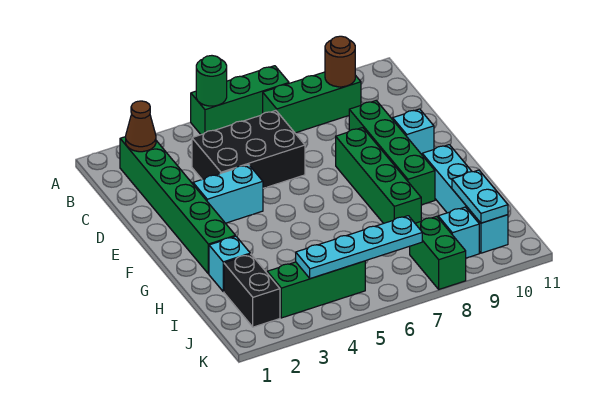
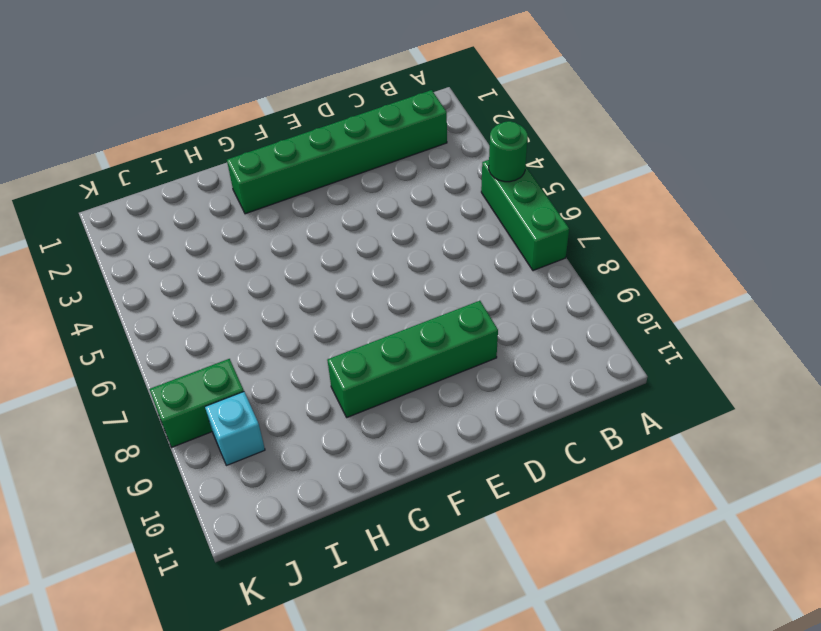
none -> green 1x3 brick [263,72,361,133]
none -> black 2x3 brick [192,111,305,188]
none -> cyan 1x2 brick [193,165,263,223]

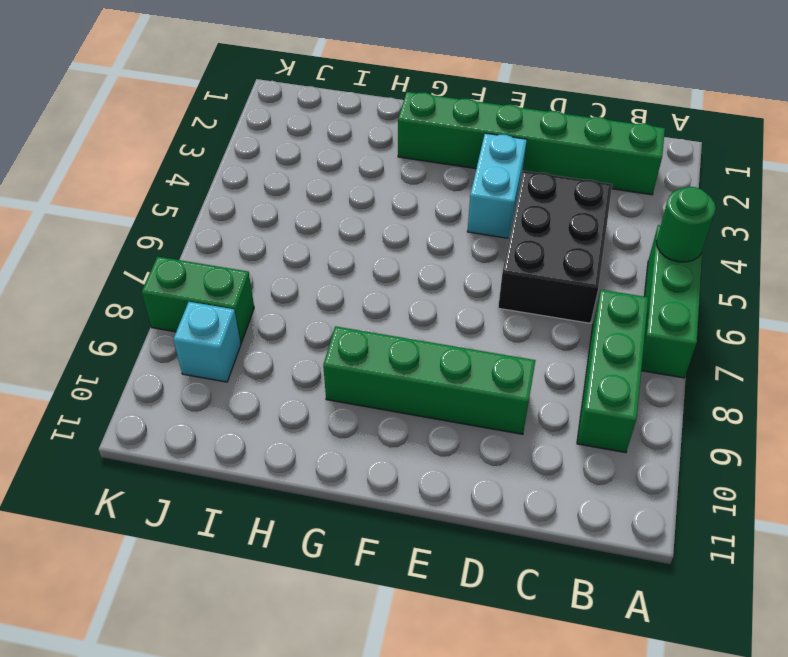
none -> green 1x4 brick [336,128,421,223]
none -> cyan 1x1 brick [393,109,434,154]
none -> cyan 1x4 brick [422,145,508,253]

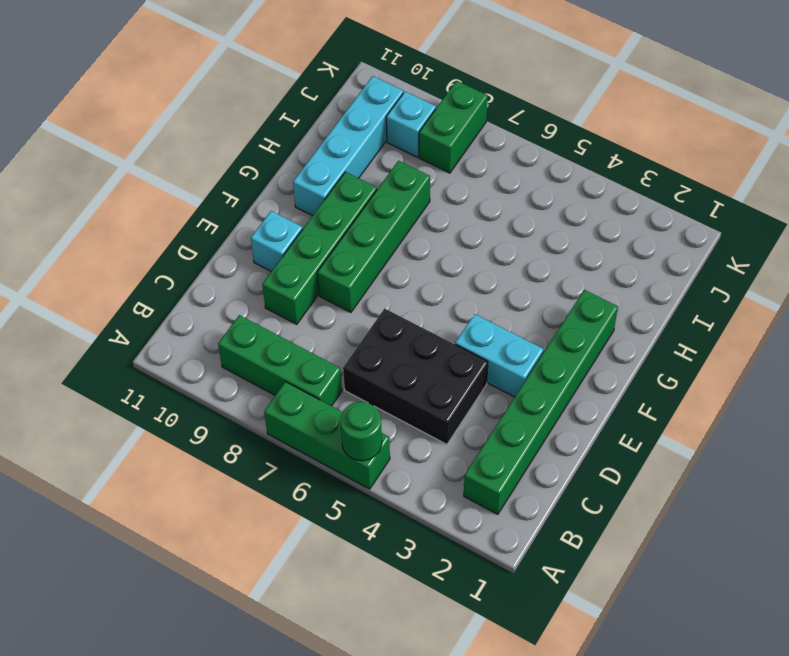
none -> cyan 1x1 brick [209,236,250,292]
none -> black 1x2 brick [224,254,280,327]
none -> green 1x3 brick [267,261,365,318]

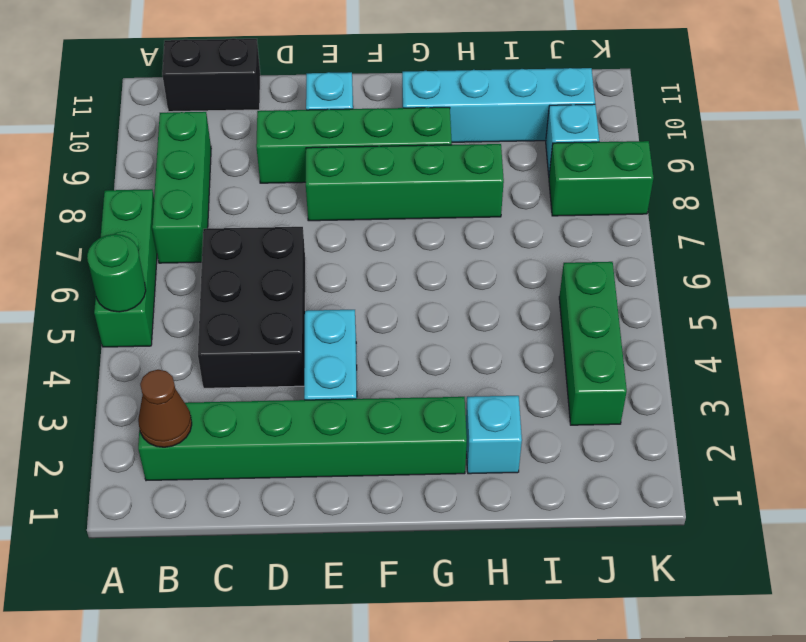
black 1x2 brick [162,38,260,112] -> black 1x2 brick moved to [224,254,280,327]
none -> brown 1x1 round brick [325,36,355,87]
none -> cyan 1x2 plate [452,170,508,223]
none -> cyan 1x4 plate [296,216,422,279]

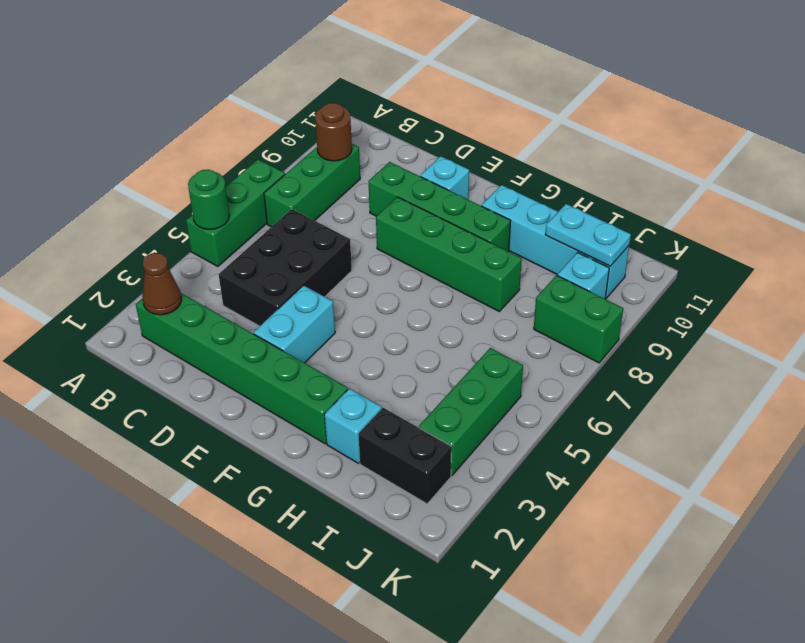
none -> cyan 1x4 plate [296,216,422,279]

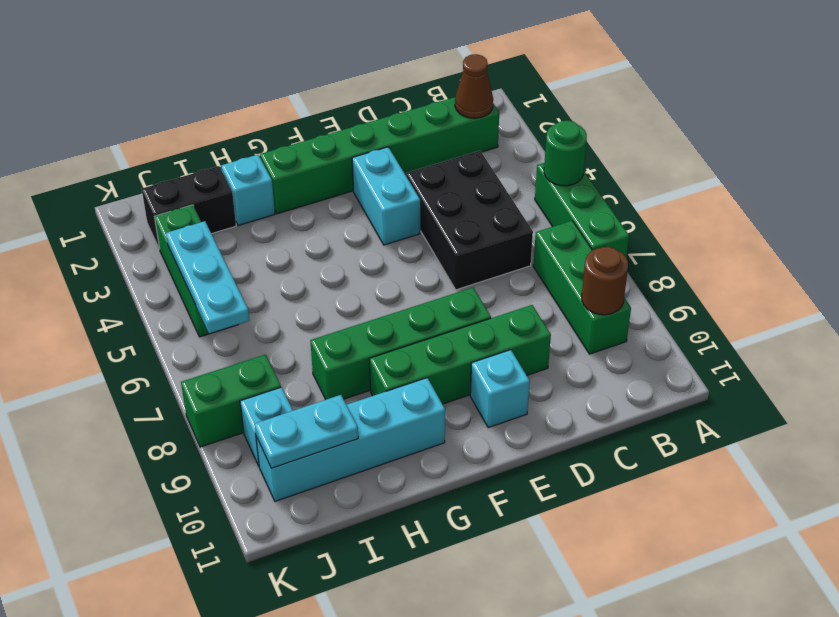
cyan 1x3 plate [166,221,249,334] -> cyan 1x4 plate [296,216,422,279]

